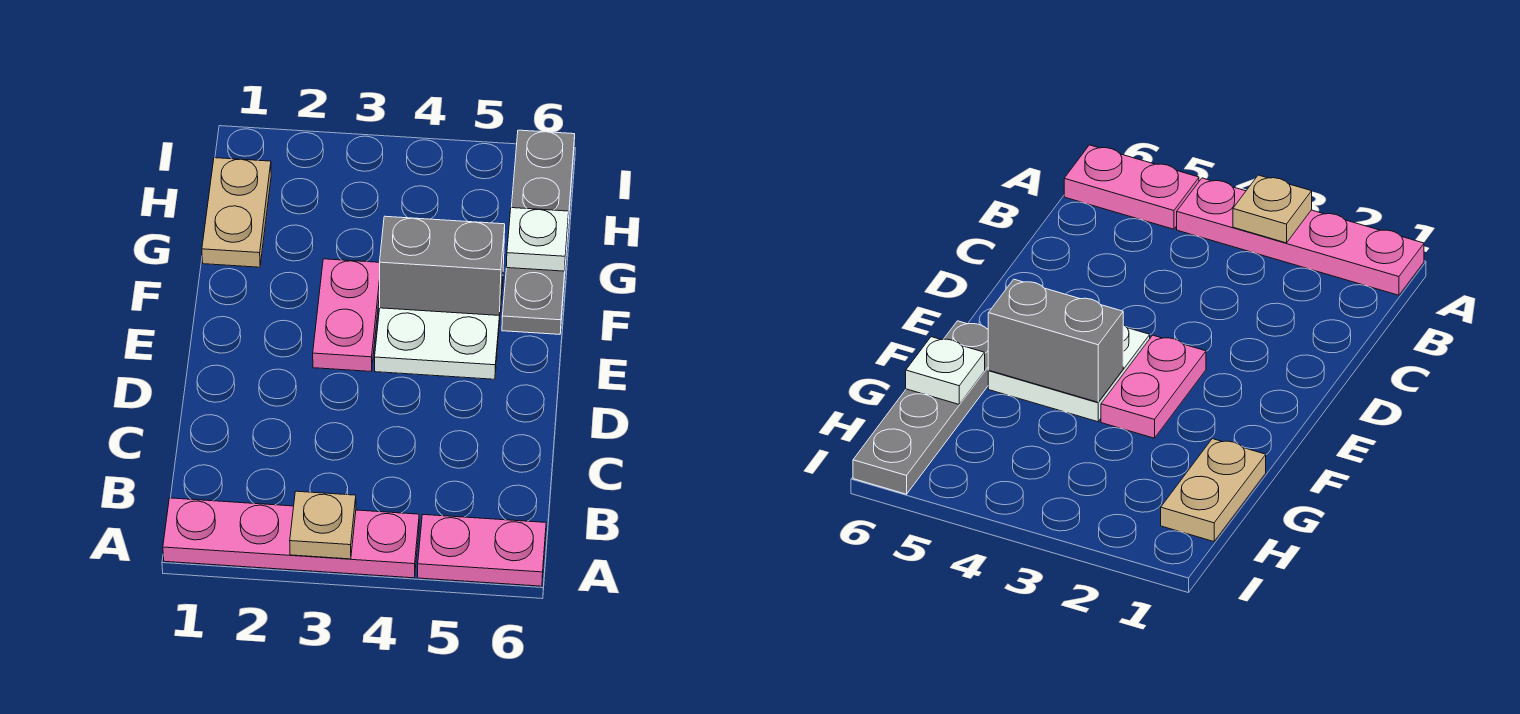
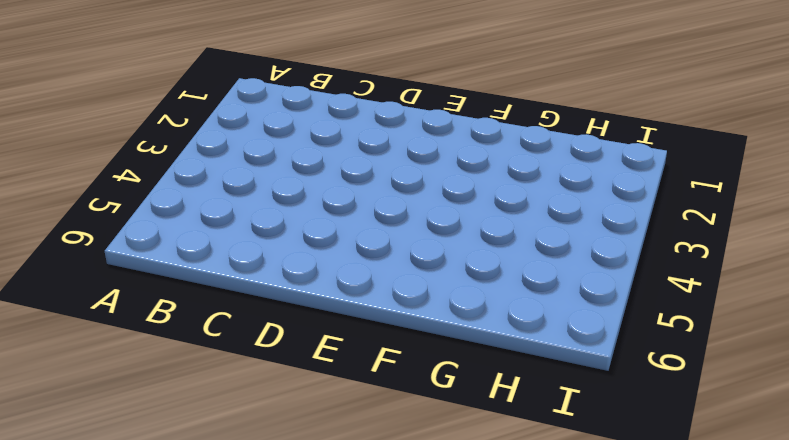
none -> pink 1x4 plate [163,498,419,578]
none -> pink 1x2 plate [418,515,546,586]

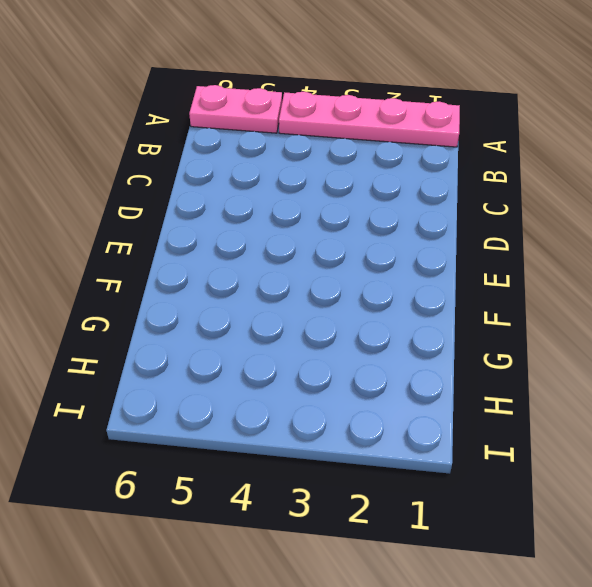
none -> pink 1x2 plate [313,259,380,371]
none -> white 2x2 plate [375,280,503,379]

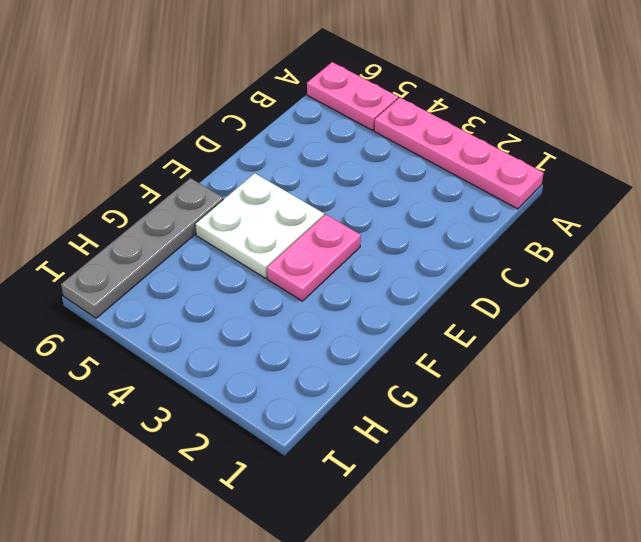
none -> tan 1x2 plate [202,158,271,267]
none -> tan 1x1 plate [290,491,356,559]

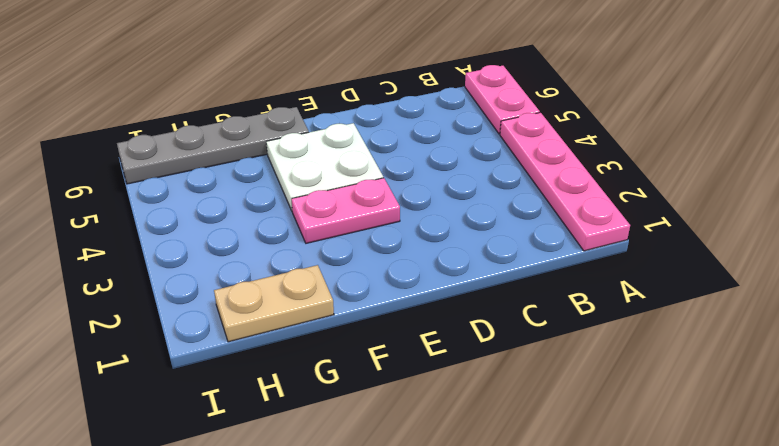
none -> tan 1x1 plate [290,491,356,559]
none -> grey 1x2 brick [380,216,505,316]

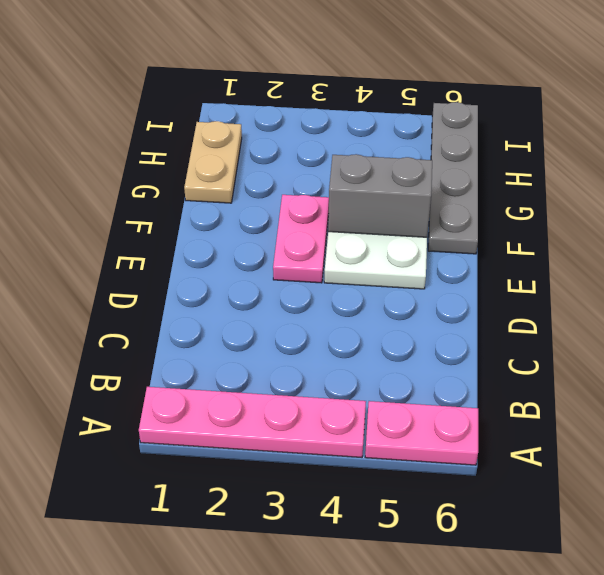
none -> tan 1x1 plate [290,491,356,559]
none -> white 1x1 plate [506,208,569,271]

